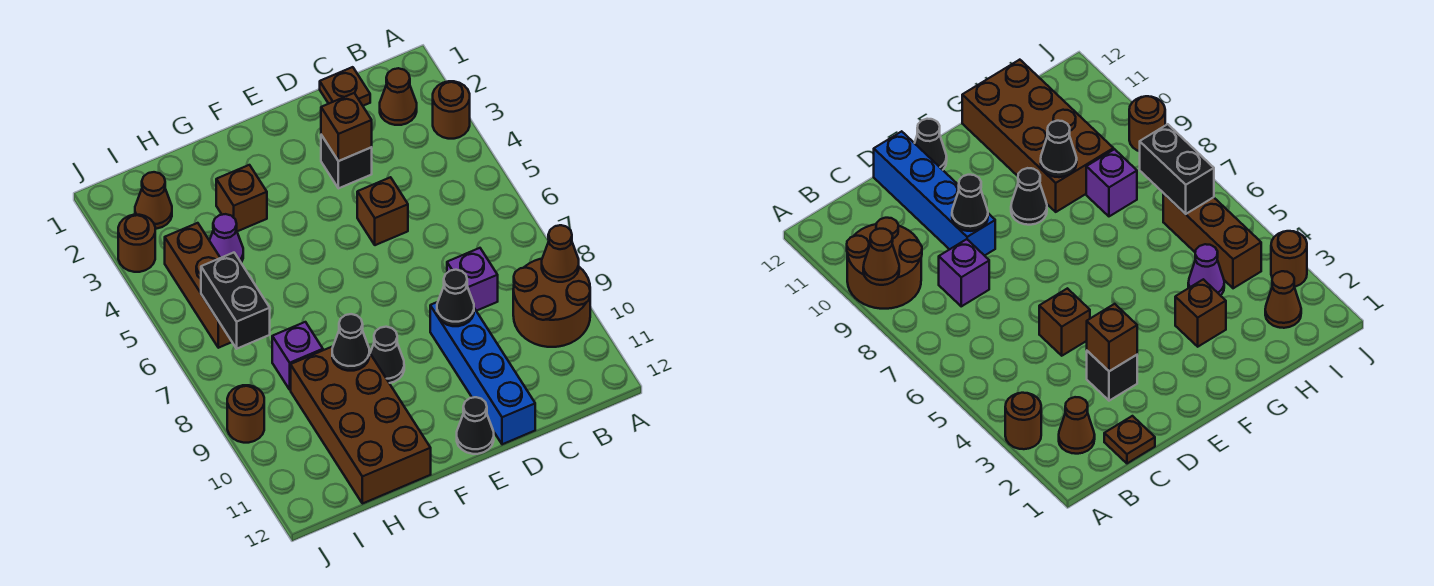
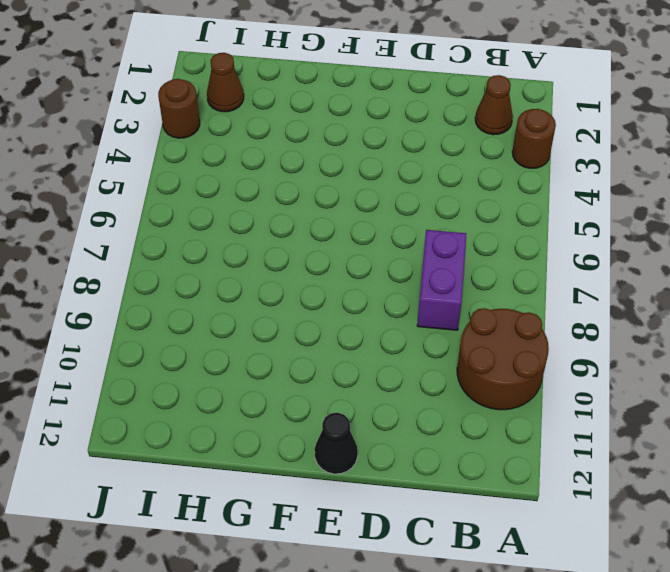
purple 1x2 brick [417,230,466,330] -> purple 1x1 brick [447,248,498,311]
none -> brown 1x1 plate [320,67,370,106]
none -> black 1x1 brick [321,135,372,188]
none -> brown 1x1 brick [357,177,408,245]

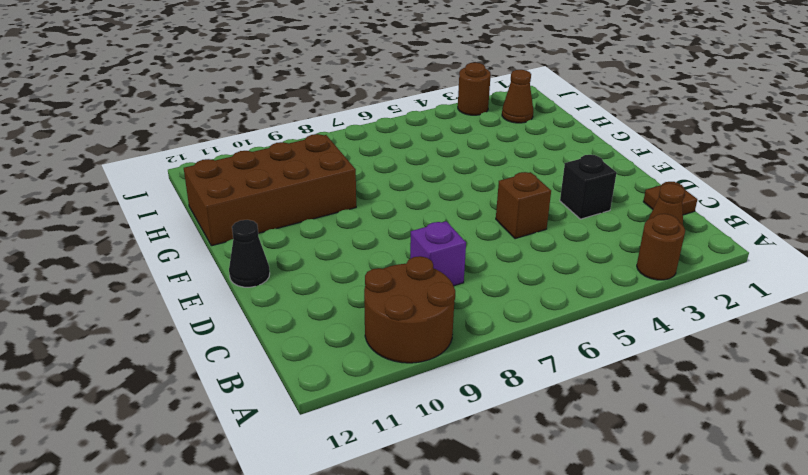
none -> blue 1x4 brick [430,302,535,444]
none -> black 1x1 cone [370,327,404,383]
none -> brown 1x1 brick [216,165,267,231]

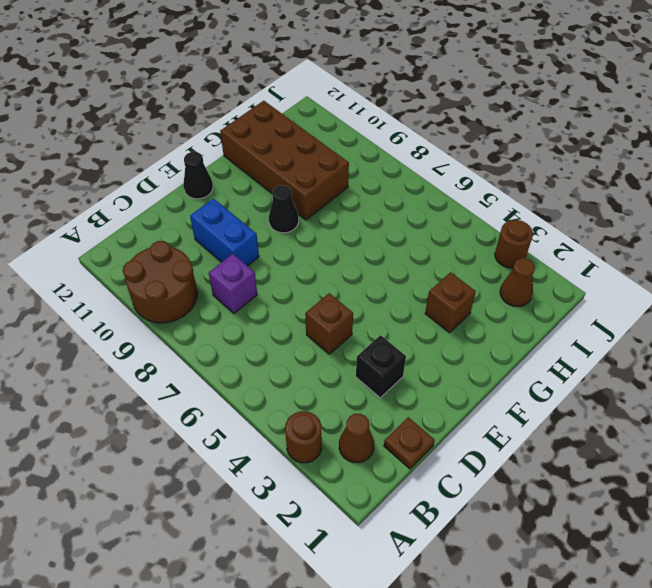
blue 1x2 brick [190,199,259,266] -> blue 1x4 brick [430,302,535,444]
none -> purple 1x1 cone [209,214,243,263]
none -> purple 1x1 brick [272,322,323,390]
none -> brown 1x3 brick [165,223,232,348]

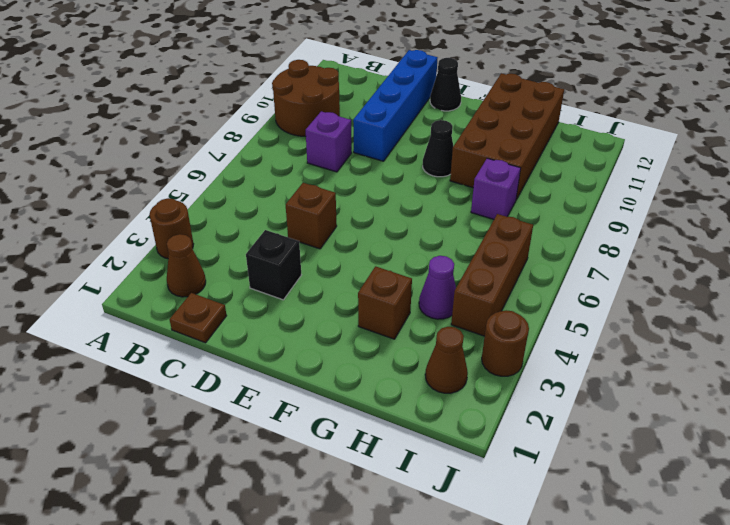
none -> brown 1x1 round brick [227,385,264,443]
none -> brown 1x1 cone [542,225,579,282]
none -> brown 1x1 brick [321,93,372,161]

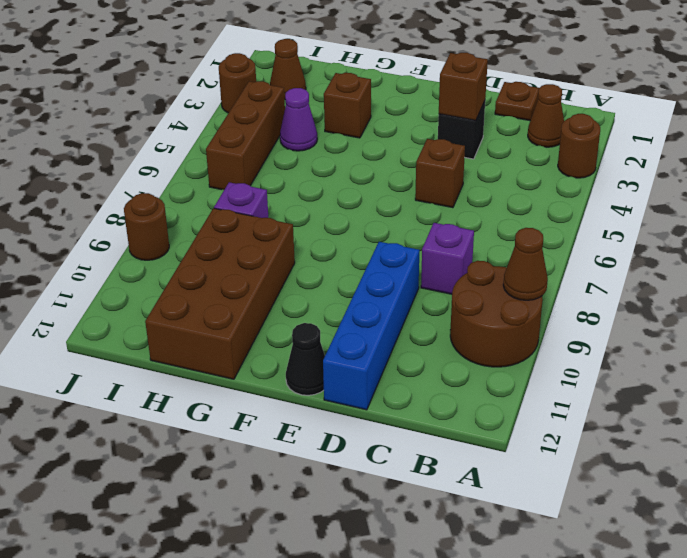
none -> black 1x1 cone [370,327,404,383]
none -> black 1x1 cone [437,270,474,326]
none -> black 1x1 cone [332,314,369,371]

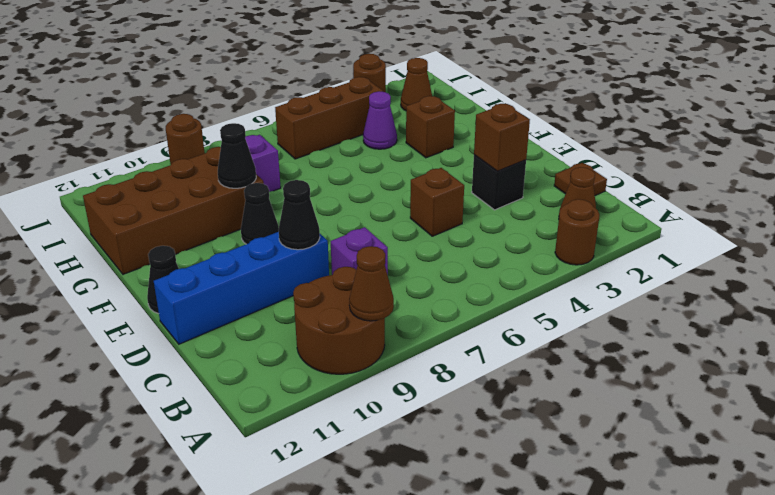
none -> black 1x2 brick [201,253,270,349]

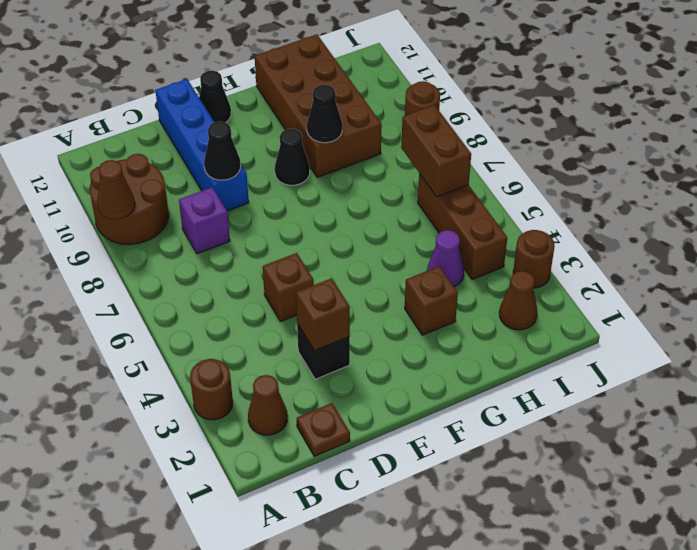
brown 1x2 brick [401,105,471,197] -> black 1x2 brick [201,253,270,349]
none -> purple 1x1 brick [272,322,323,390]

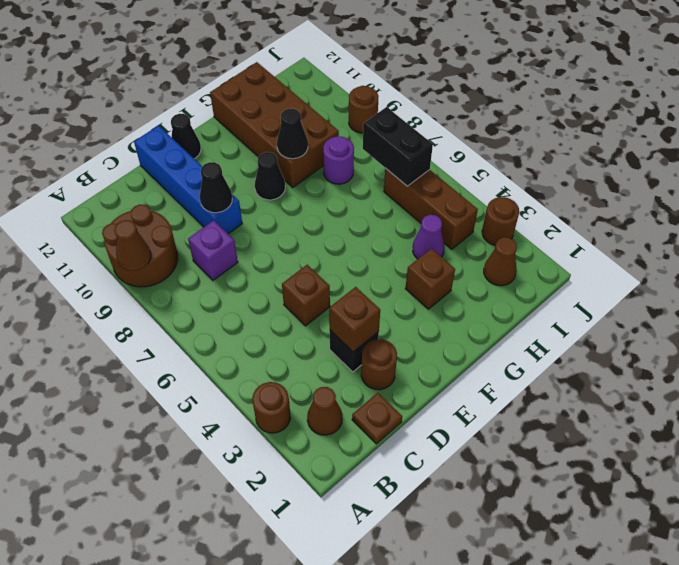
brown 1x1 round brick [361,339,397,390] -> none
purple 1x1 round brick [323,136,354,184] -> purple 1x1 brick [272,322,323,390]

